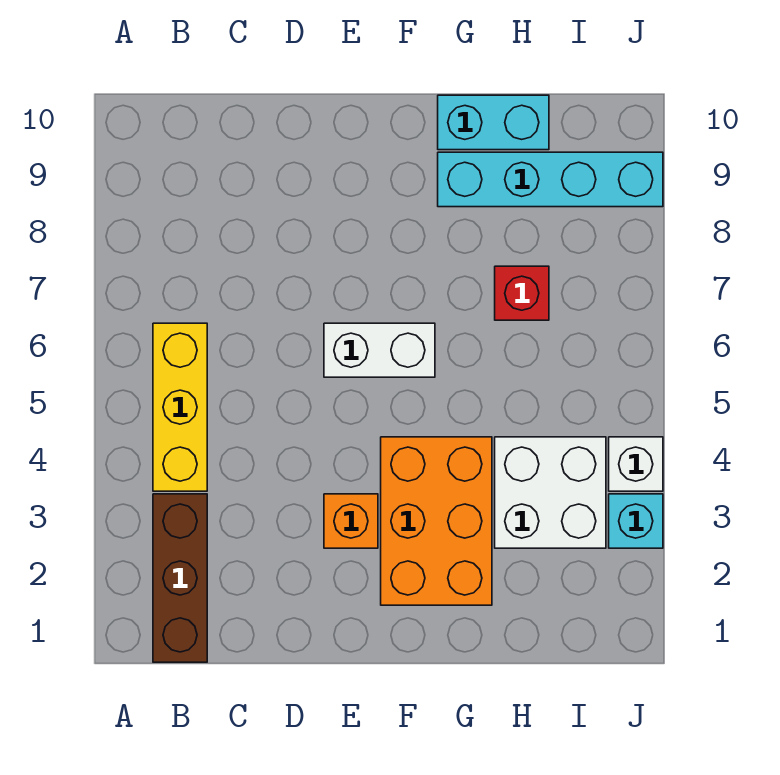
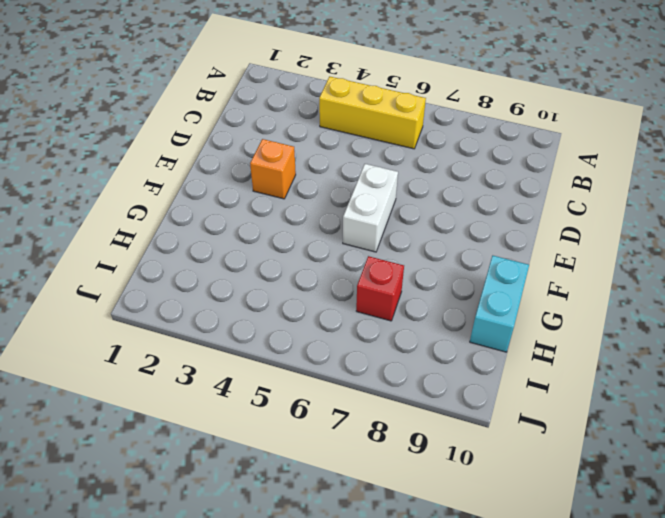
none -> brown 1x3 brick [153,494,207,662]
none -> orange 2x3 brick [381,437,492,605]

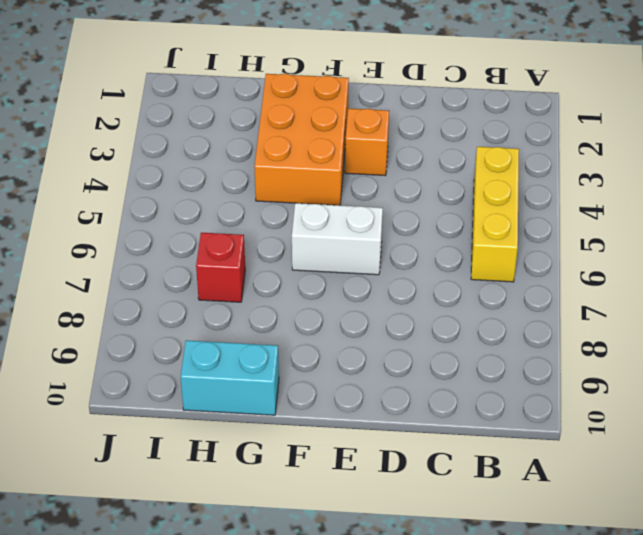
none -> brown 1x3 brick [153,494,207,662]
none -> cyan 1x4 brick [438,152,663,207]

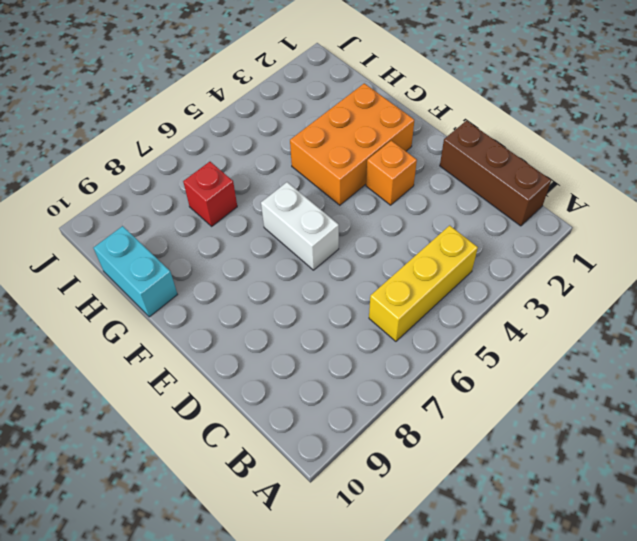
brown 1x3 brick [440,121,551,226] -> brown 1x3 brick turned to [153,494,207,662]
none -> cyan 1x4 brick [438,152,663,207]
none -> white 2x2 brick [495,437,606,548]

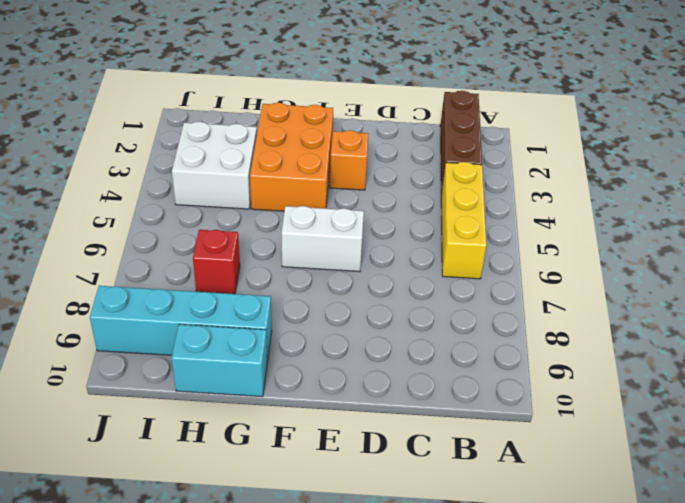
none -> cyan 1x1 brick [609,494,663,548]
none -> white 1x1 brick [609,437,663,491]

